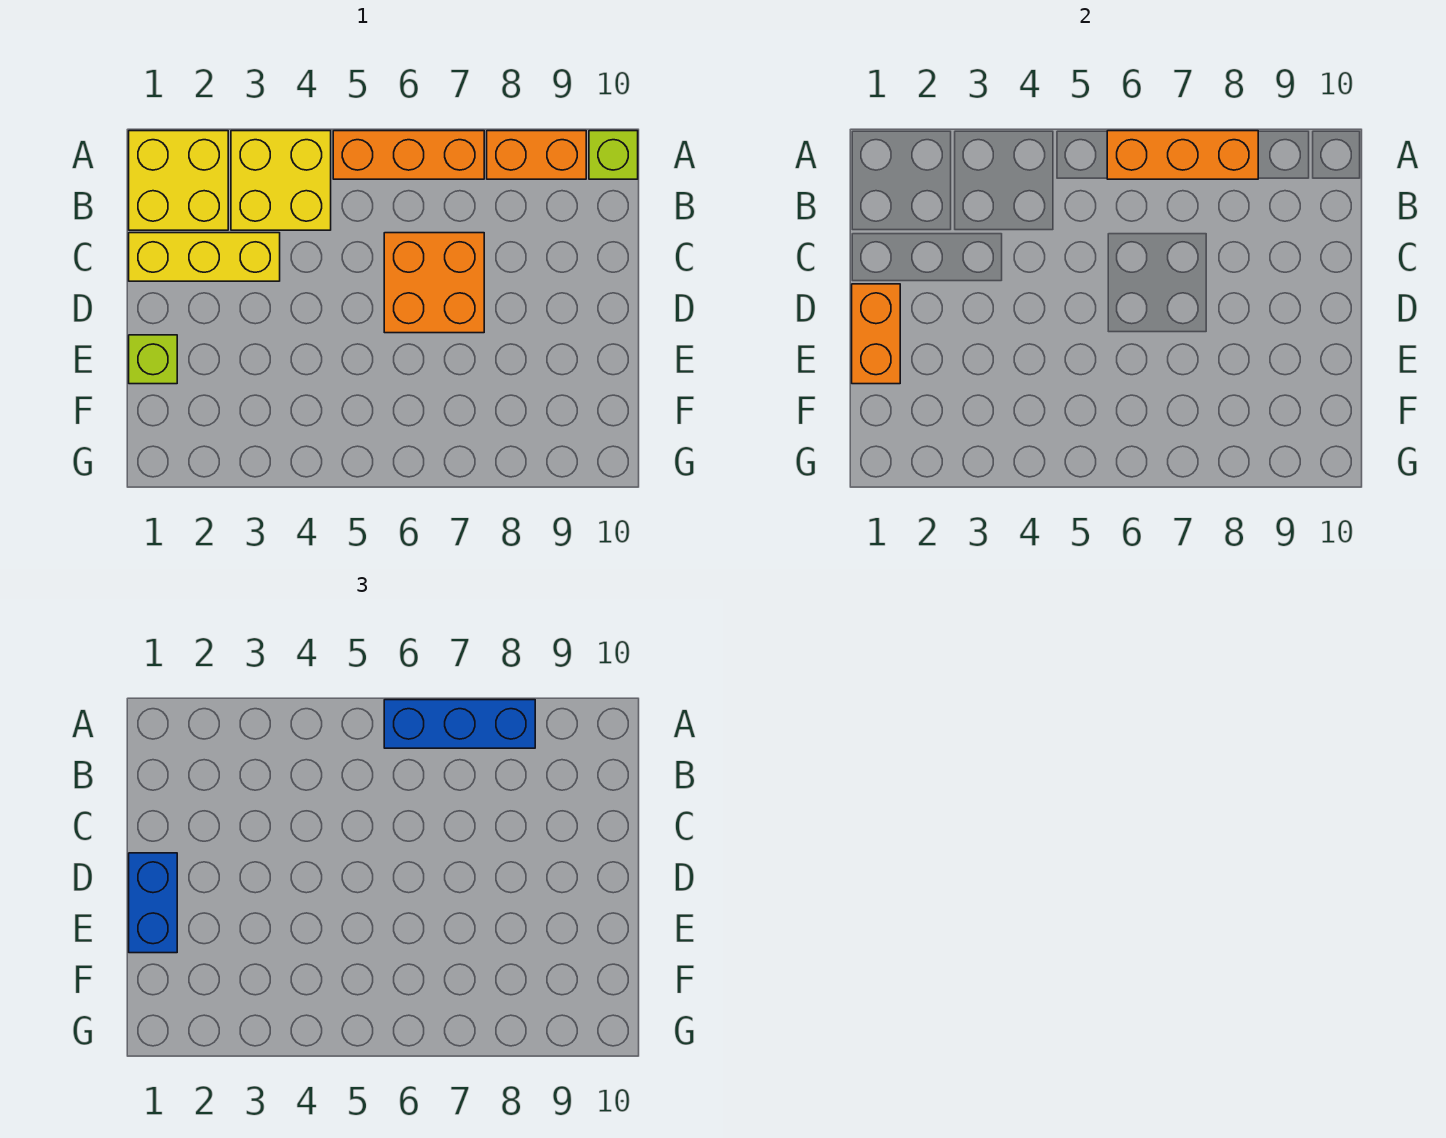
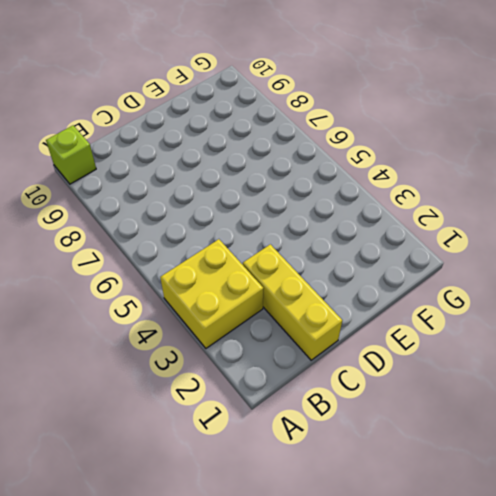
none -> yellow 2x2 brick [129,131,228,230]
none -> orange 1x3 brick [333,131,484,179]
none -> orange 1x2 brick [487,131,586,179]

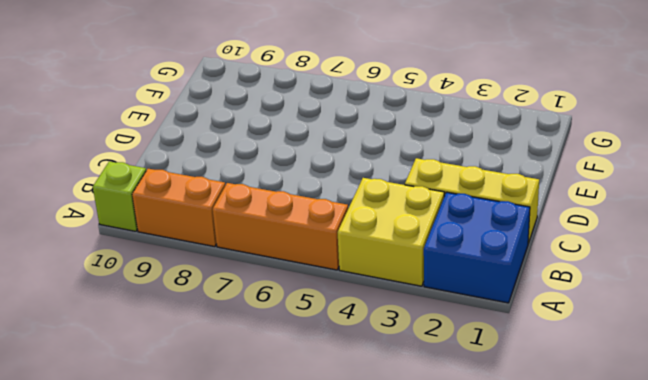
blue 2x2 brick [424,192,530,303] -> yellow 2x2 brick [129,131,228,230]
none -> orange 2x2 brick [384,233,484,333]
none -> lime 1x1 brick [129,335,177,384]
none -> orange 1x3 brick [1107,131,1258,179]

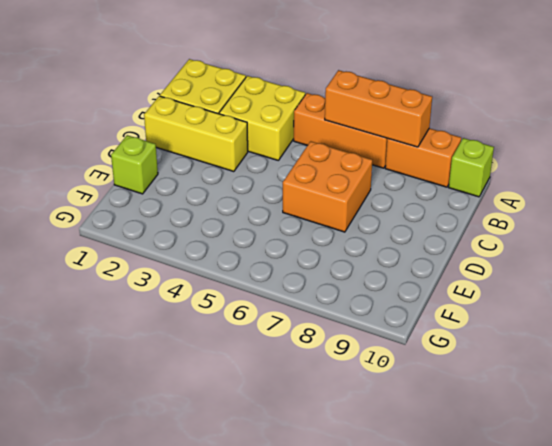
none -> orange 1x2 brick [852,284,900,384]
none -> blue 1x3 brick [384,700,535,748]
none -> blue 1x2 brick [129,853,177,953]

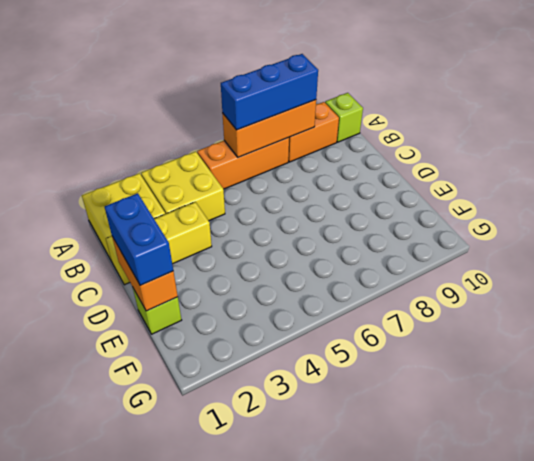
none -> orange 2x2 brick [384,233,484,333]

